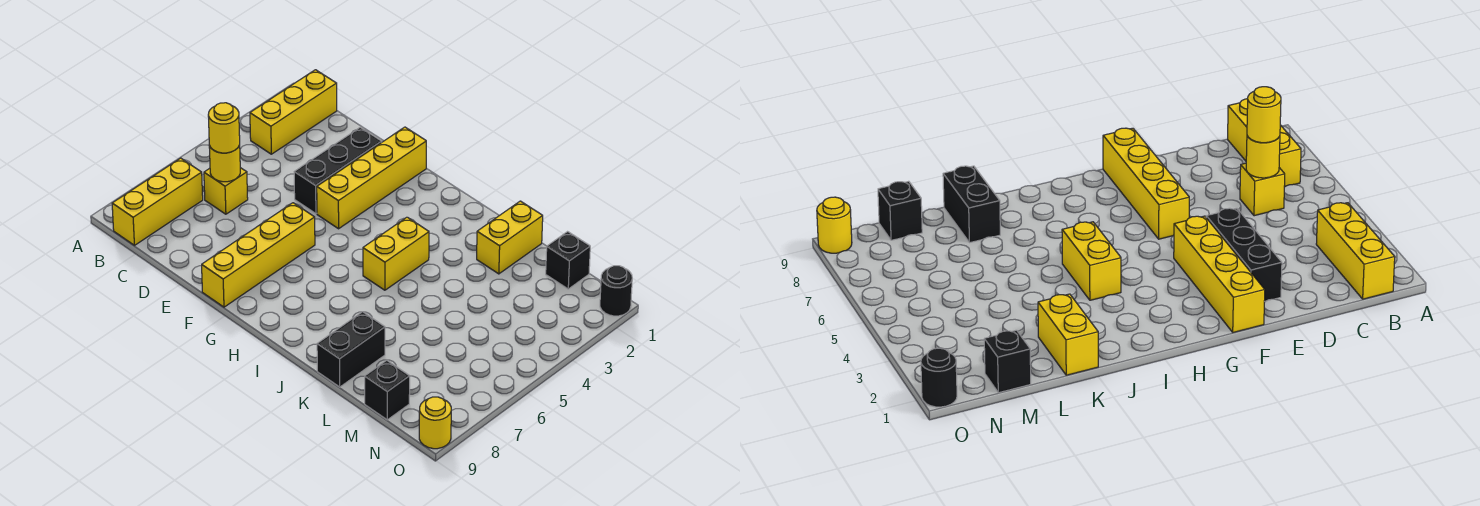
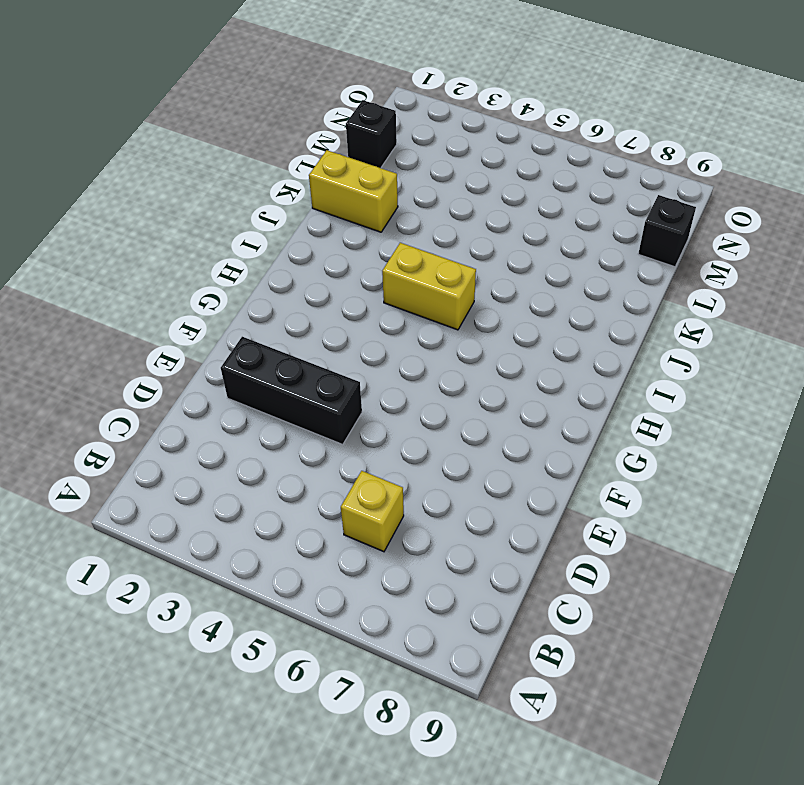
none -> yellow 1x3 brick [250,70,337,154]
none -> yellow 1x3 brick [112,158,203,245]
none -> yellow 1x4 brick [317,127,426,229]

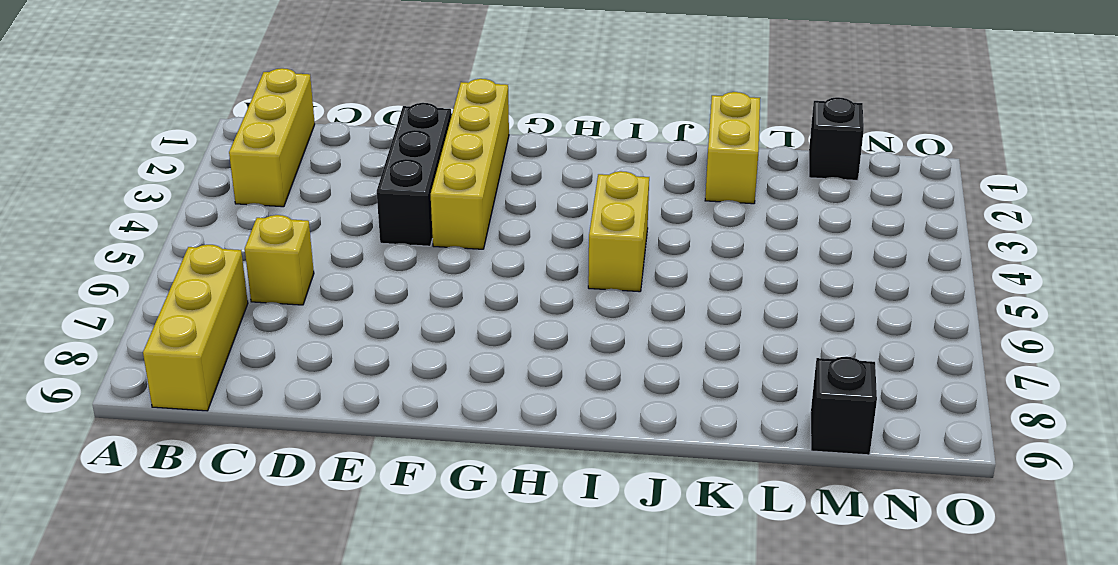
none -> yellow 1x4 brick [202,203,315,307]
none -> black 1x2 brick [317,312,385,387]
none -> black 1x1 round brick [600,266,632,316]

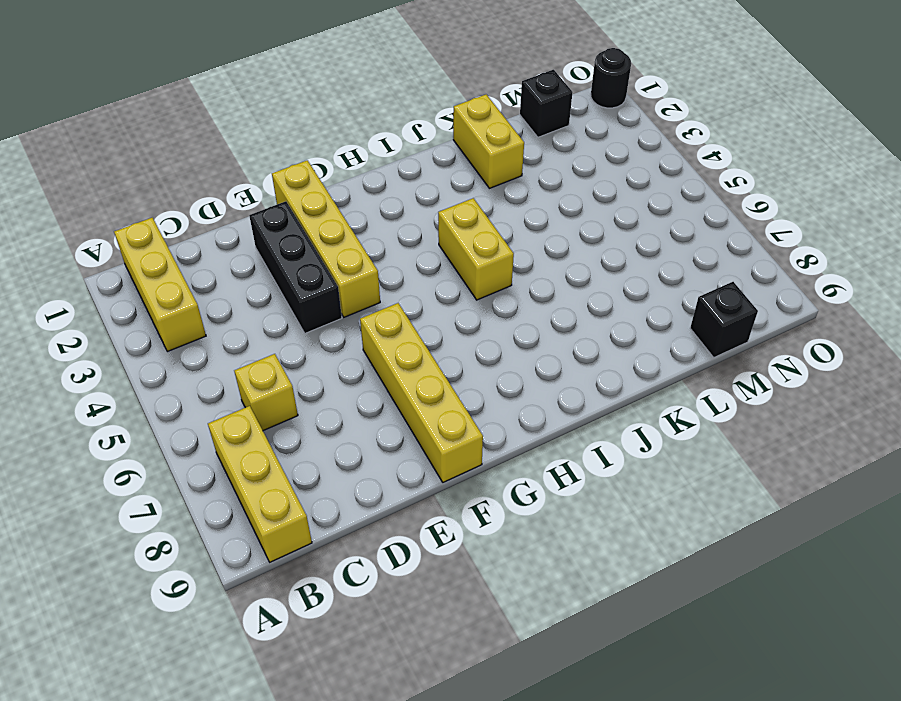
none -> black 1x2 brick [317,312,385,387]
none -> yellow 1x1 round brick [419,397,451,449]
none -> yellow 1x1 round brick [209,145,240,182]

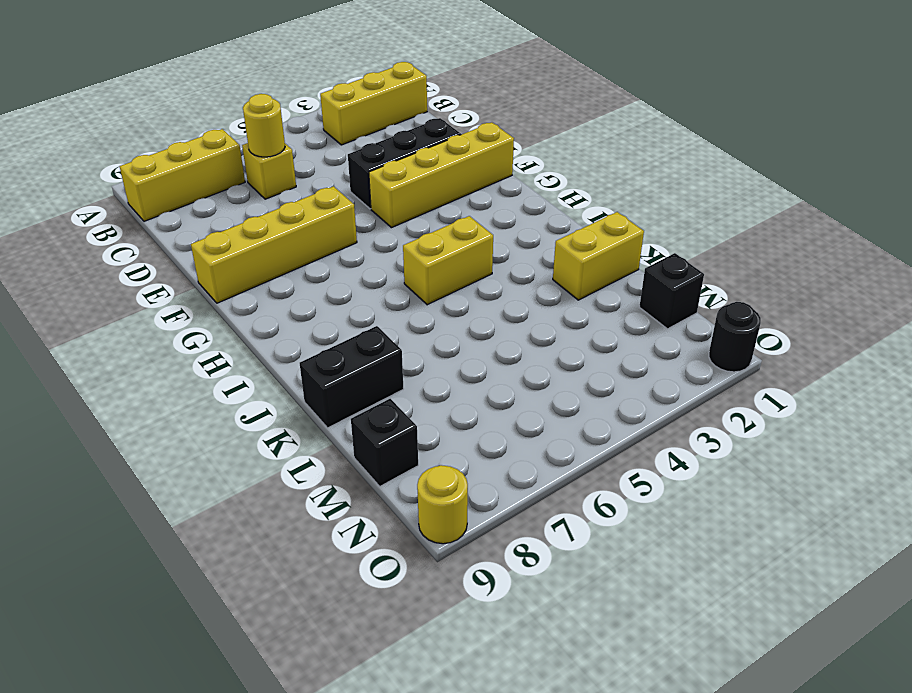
none -> yellow 1x1 round brick [208,103,240,153]

